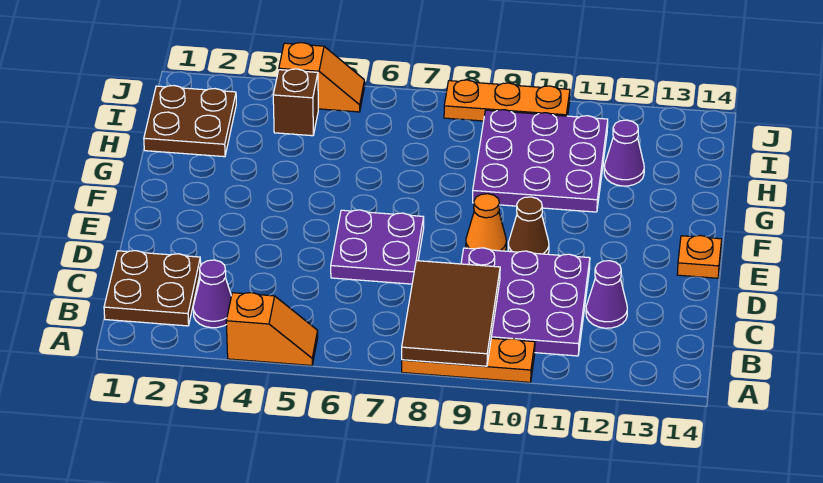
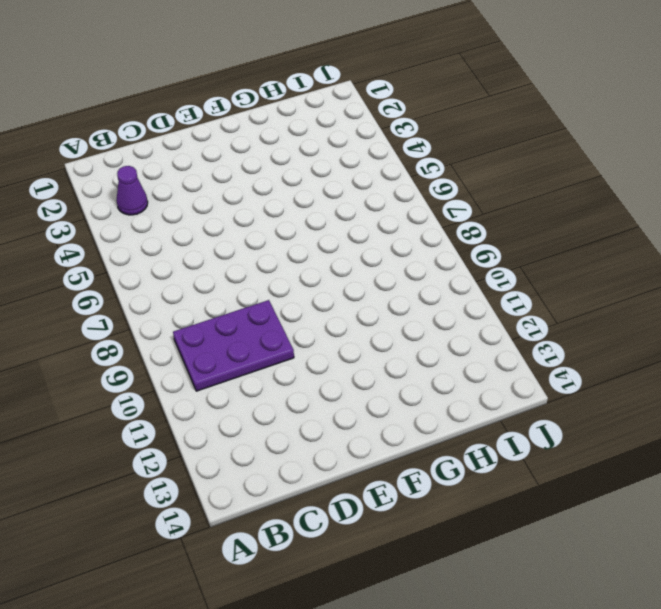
purple 2x3 plate [173,300,294,391] -> purple 3x3 plate [461,248,590,356]
none -> orange 1x2 slope [226,293,318,366]
none -> orange 1x3 plate [402,338,535,382]
none -> brown 2x2 plate [104,251,201,326]

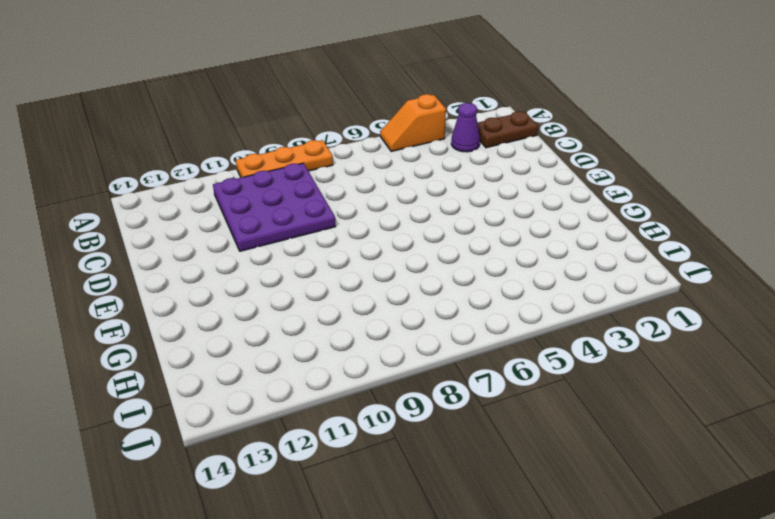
brown 1x2 plate [477,111,538,148] -> brown 2x2 plate [104,251,201,326]
none -> purple 1x1 cone [586,261,627,328]
none -> purple 2x2 plate [331,210,424,284]
none -> orange 1x1 cone [466,194,506,251]

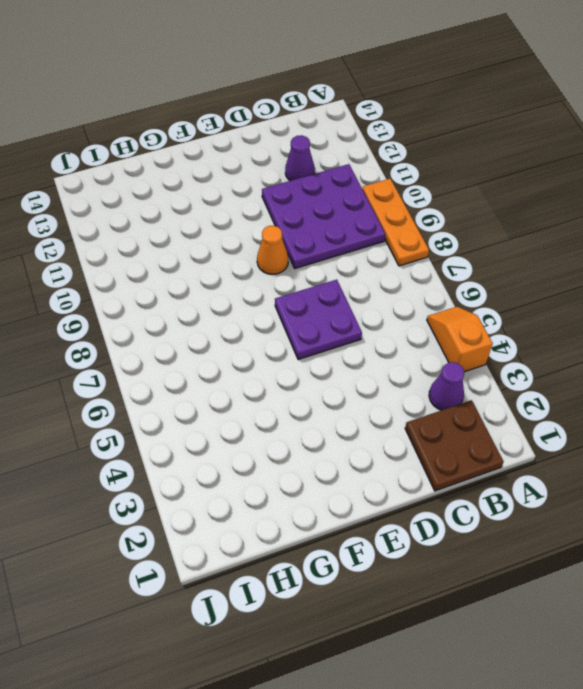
none -> brown 1x1 cone [508,197,549,254]
none -> orange 1x1 plate [677,236,722,278]
none -> purple 3x3 plate [473,110,608,212]

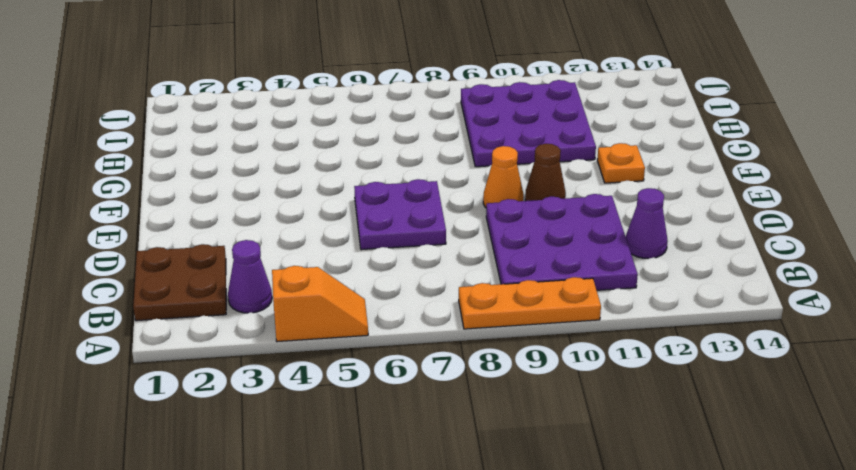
orange 1x1 plate [597,143,645,183] -> orange 1x1 plate moved to [677,236,722,278]
none -> brown 2x2 plate [144,86,236,157]
none -> purple 1x1 cone [604,120,644,186]
none -> brown 1x1 brick [273,69,318,136]

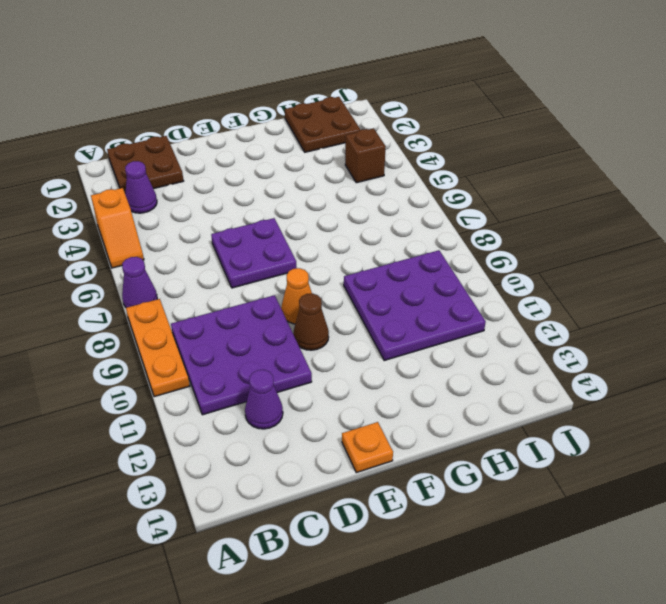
purple 1x1 cone [122,257,157,308] -> purple 1x1 cone moved to [604,120,644,186]
none -> orange 1x2 slope [279,43,365,112]
none -> orange 1x3 plate [444,80,570,121]
none -> brown 2x3 tile [402,261,500,366]

